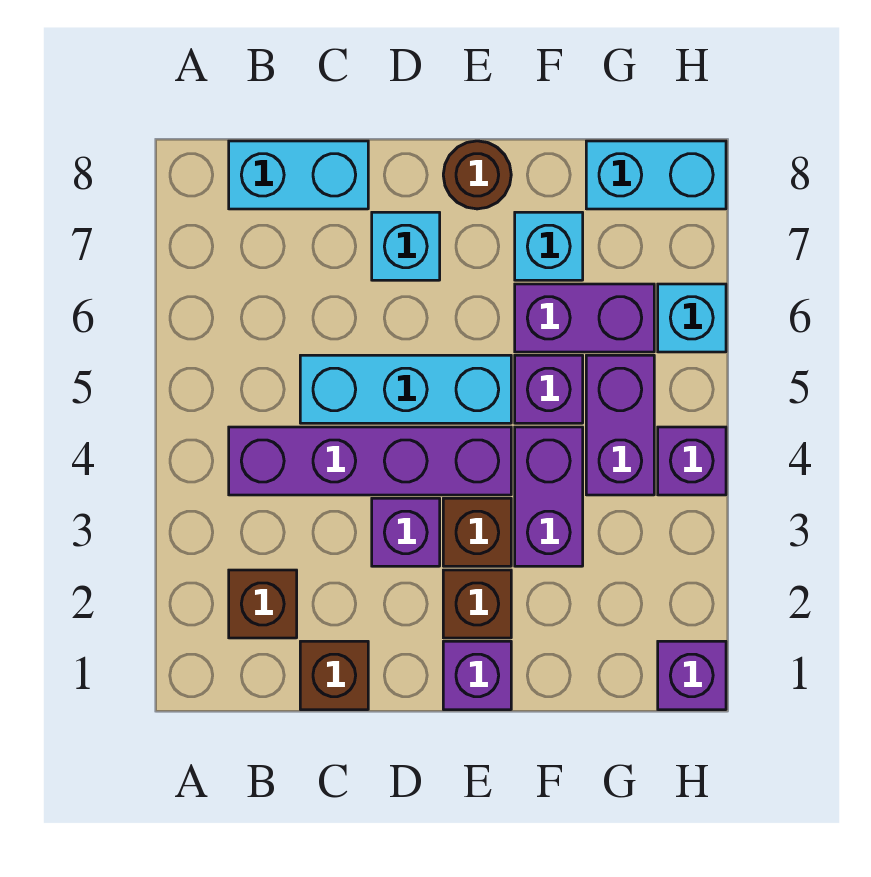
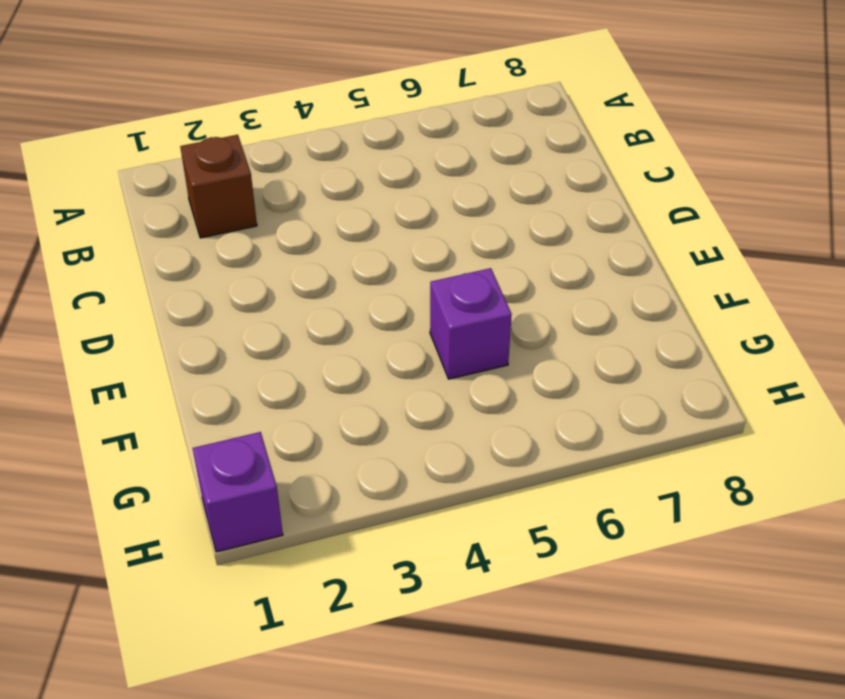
none -> purple 1x4 brick [229,427,511,495]
none -> cyan 1x2 brick [229,141,368,209]
none -> brown 1x1 brick [300,641,368,710]

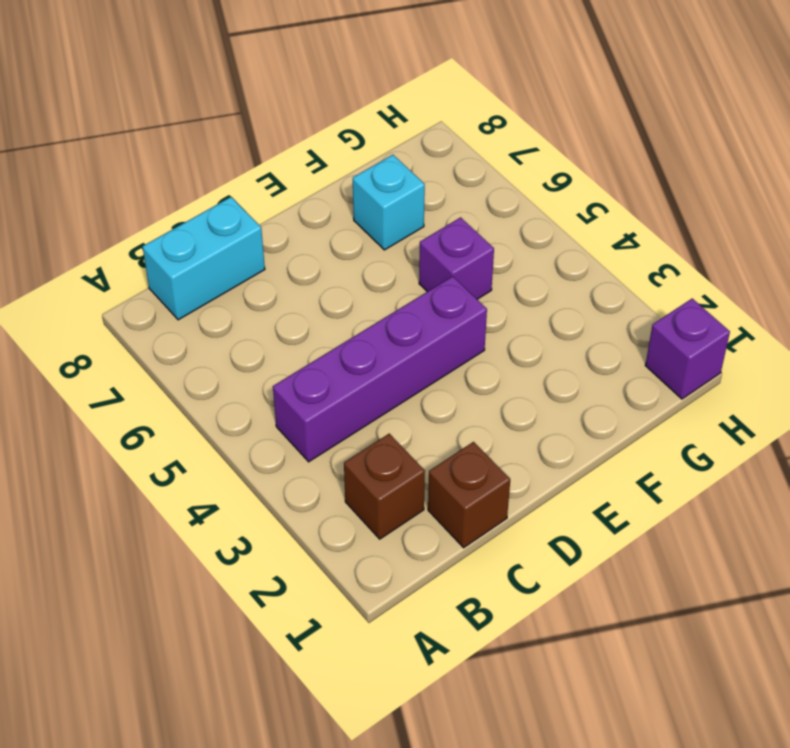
none -> cyan 1x3 brick [300,355,511,423]
none -> purple 1x1 brick [372,498,440,566]
none -> cyan 1x1 brick [372,212,440,280]

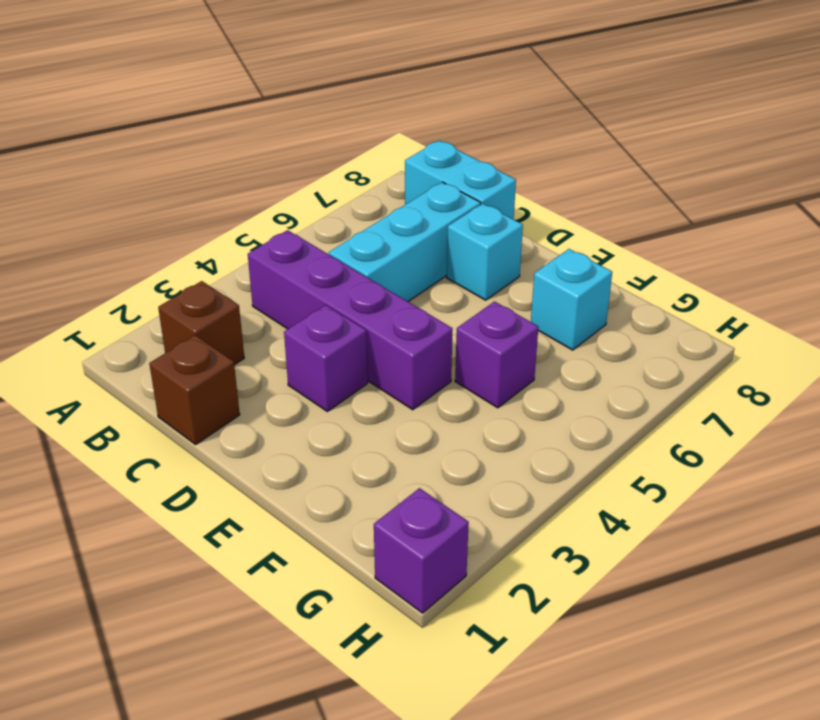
cyan 1x3 brick [329,182,481,301] -> cyan 1x3 brick turned to [300,355,511,423]
none -> purple 1x1 brick [443,641,511,710]
none -> brown 1x1 brick [443,570,511,638]
none -> brown 1x1 brick [443,498,511,566]

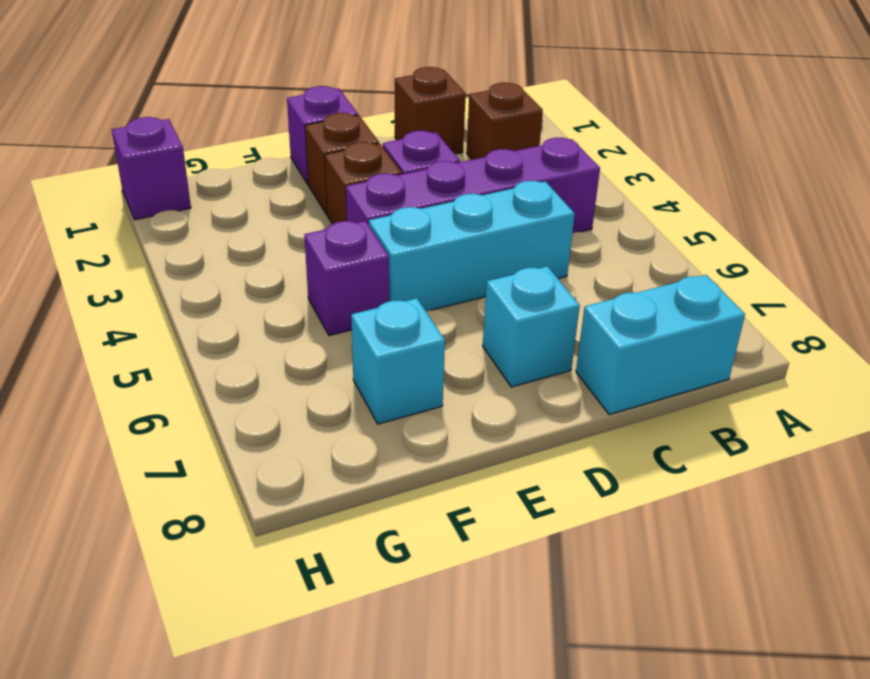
none -> brown 1x1 round brick [443,141,511,209]
none -> purple 1x2 brick [515,427,583,566]
none -> purple 1x2 brick [515,284,654,352]

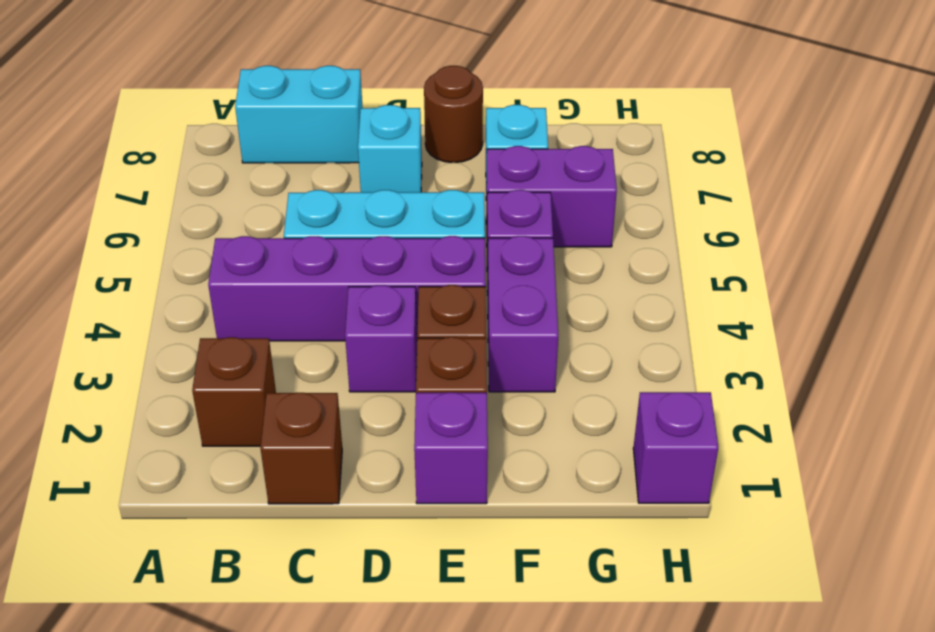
none -> purple 1x2 brick [586,355,654,495]
none -> cyan 1x2 brick [586,141,726,209]
none -> purple 1x1 brick [658,427,726,495]

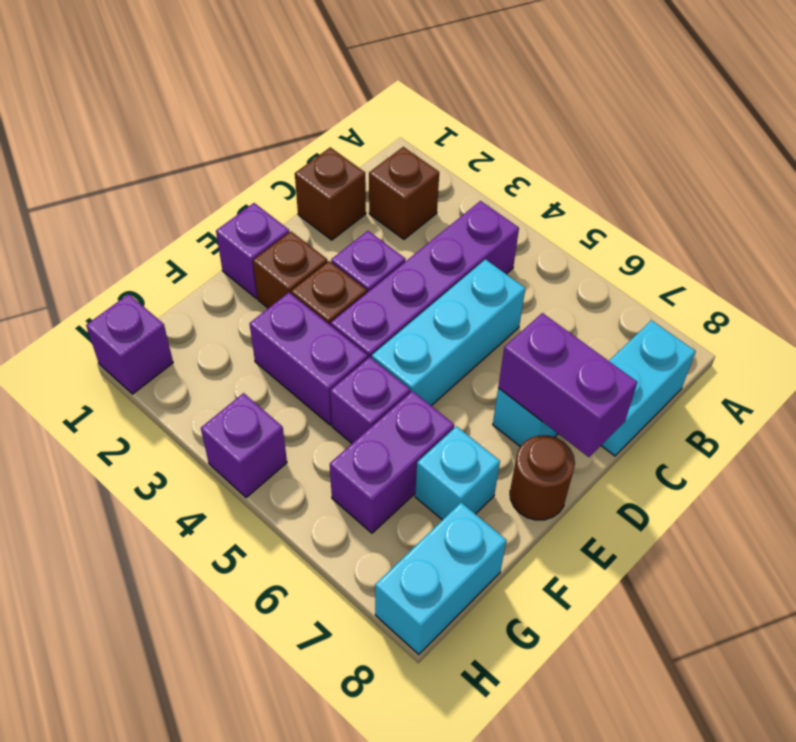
purple 1x2 brick [498,313,637,457] -> purple 1x2 brick moved to [586,355,654,495]
none -> cyan 1x1 brick [658,284,726,352]

